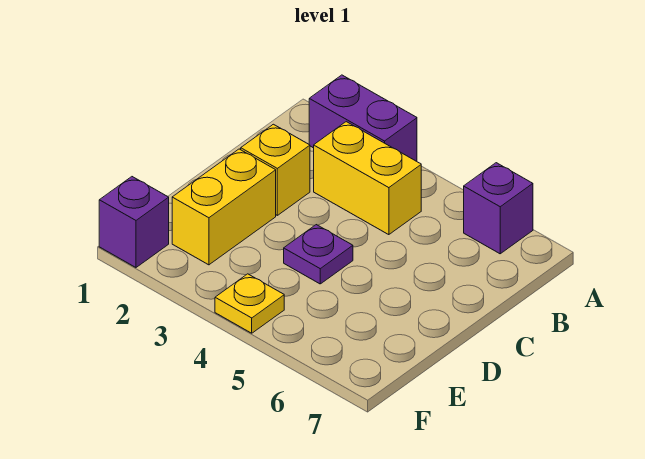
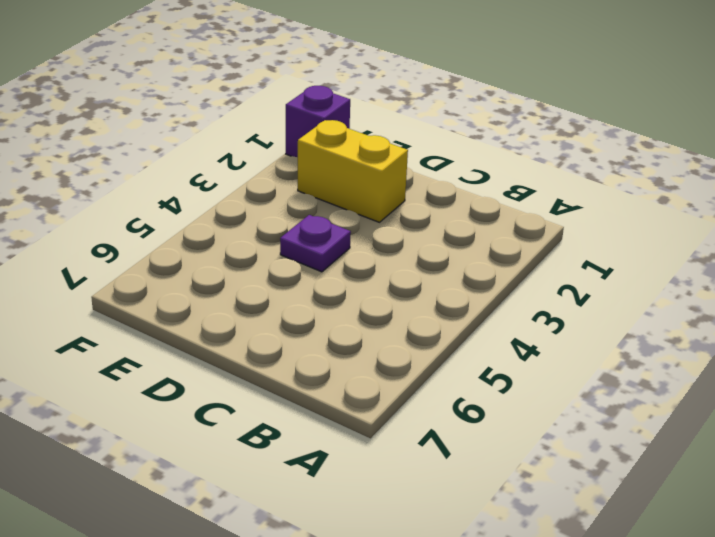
none -> purple 1x2 brick [309,75,417,161]
none -> purple 1x1 brick [464,163,533,254]

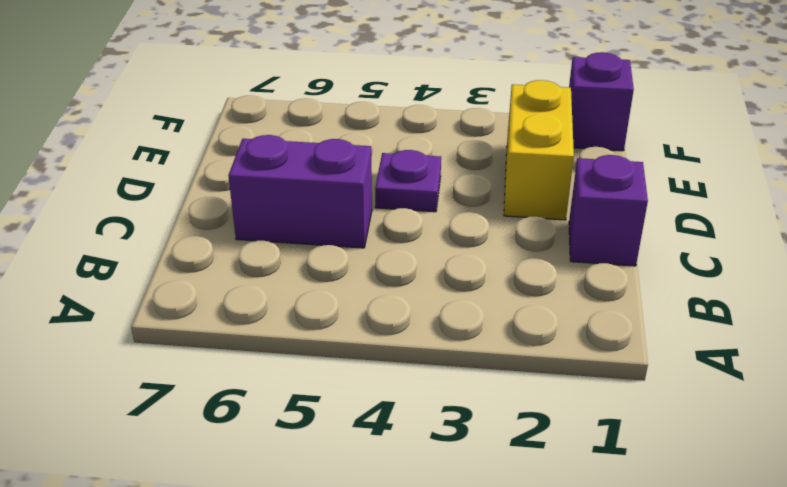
purple 1x1 brick [569,155,648,266] -> purple 1x1 brick moved to [464,163,533,254]
purple 1x2 brick [228,135,372,248] -> purple 1x2 brick moved to [309,75,417,161]
none -> yellow 1x2 brick [314,122,421,235]
none -> yellow 1x1 brick [241,124,310,215]

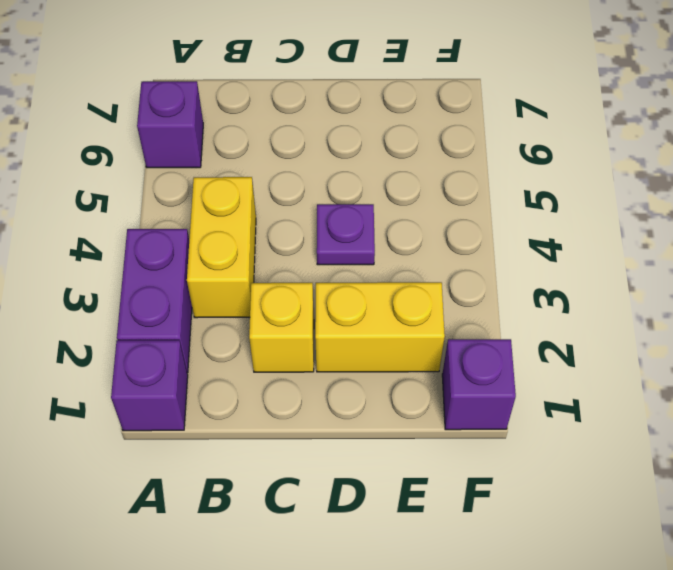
purple 1x1 brick [111,340,188,431] -> none
none -> yellow 1x1 plate [215,274,284,333]

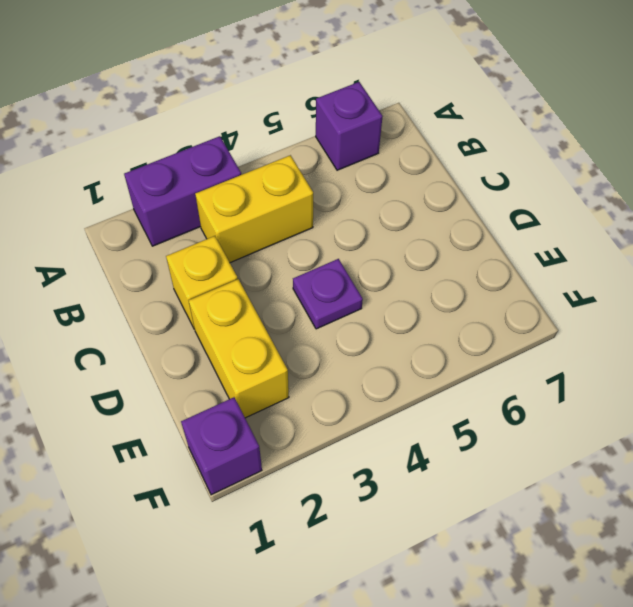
none -> yellow 1x1 plate [215,274,284,333]

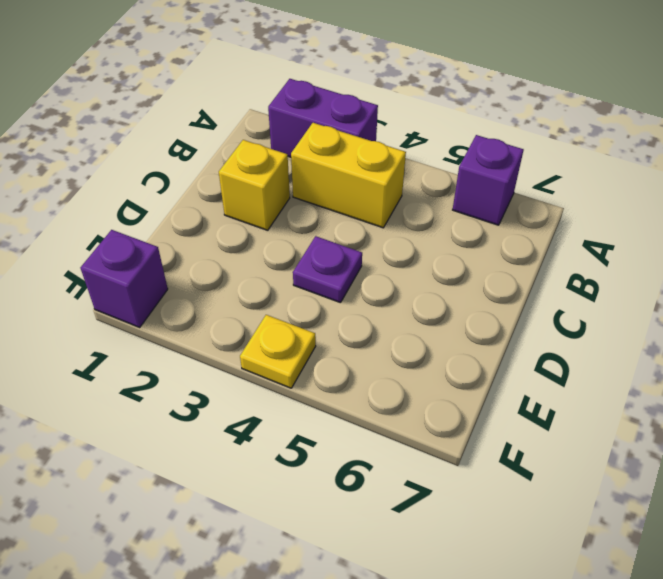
none -> yellow 1x2 brick [172,149,276,265]

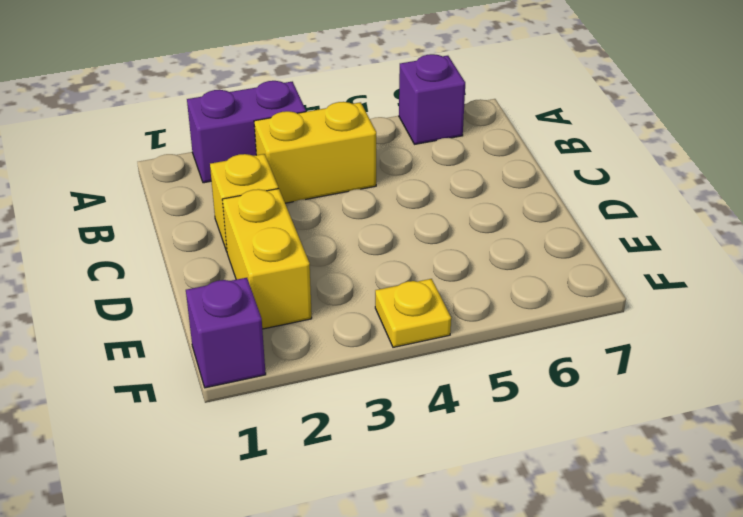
none -> purple 1x1 plate [284,225,353,284]

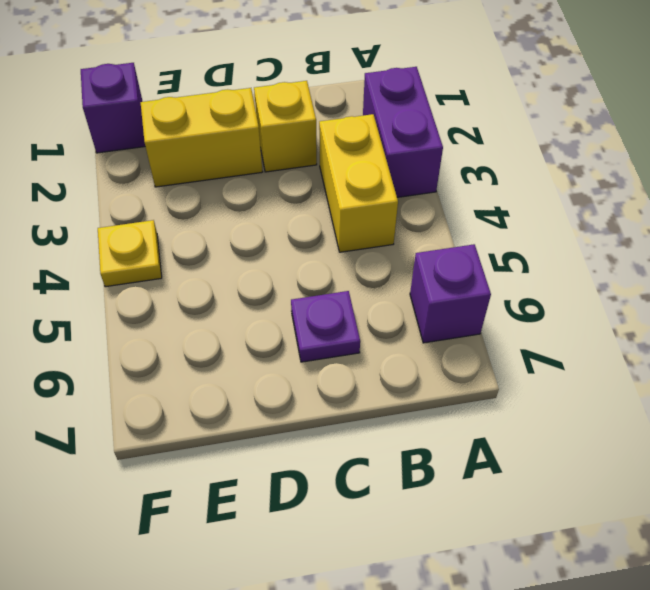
purple 1x1 plate [291,291,360,362] -> purple 1x1 plate moved to [284,225,353,284]

